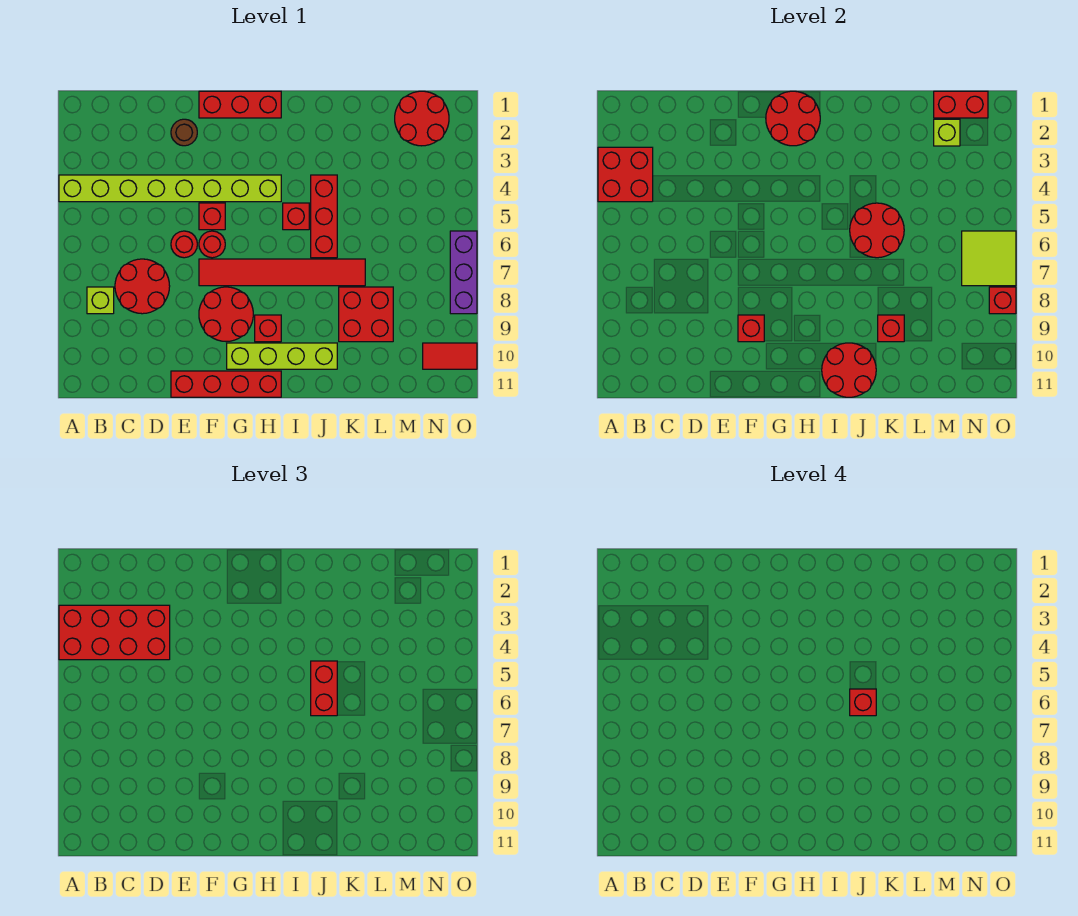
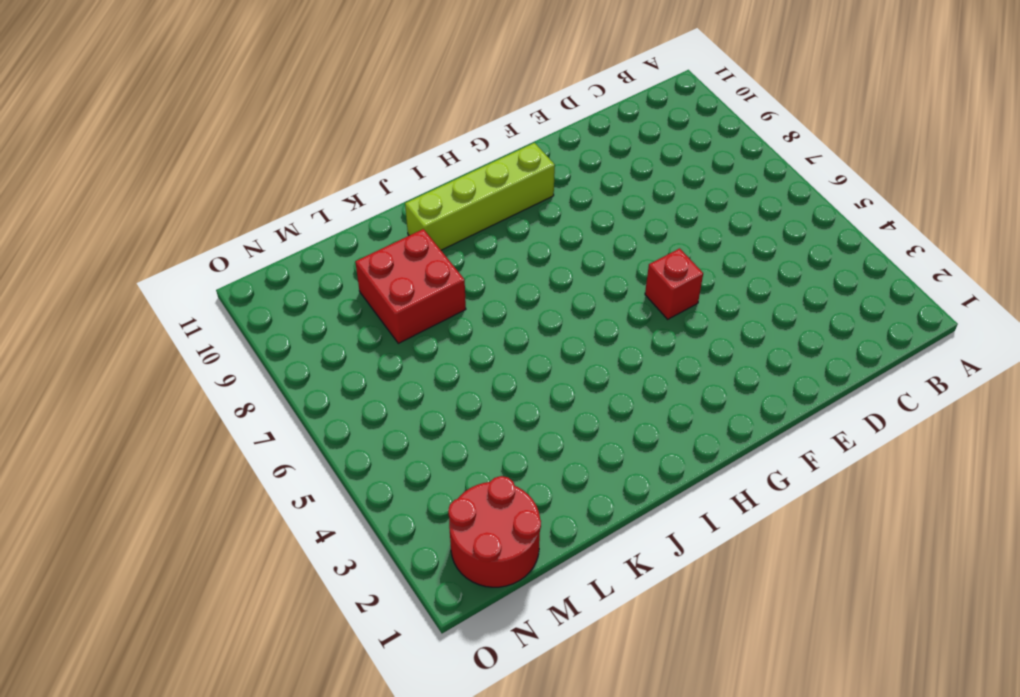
none -> lime 1x8 brick [59,175,281,202]
none -> lime 1x1 brick [87,287,114,314]
none -> red 2x2 round brick [115,259,170,314]
none -> brown 1x1 round brick [171,119,197,146]

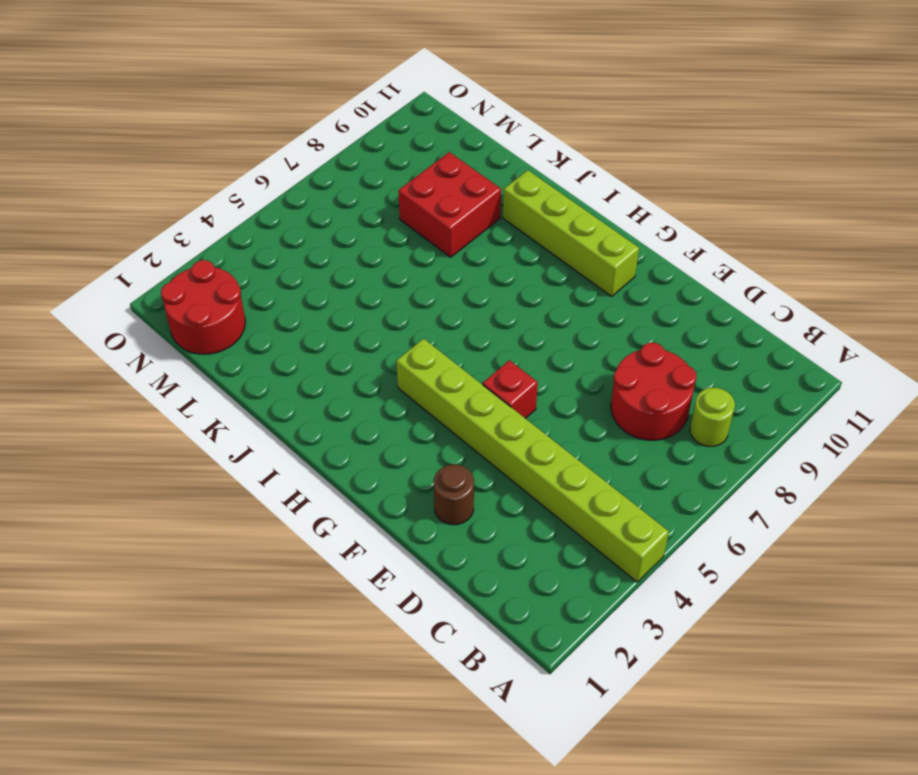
lime 1x1 round brick [690,388,735,446] -> lime 1x1 brick [87,287,114,314]
none -> red 1x1 round brick [171,231,197,258]
none -> red 1x4 brick [171,371,281,397]
none -> red 1x3 brick [199,91,281,118]
none -> red 1x1 round brick [199,231,225,258]

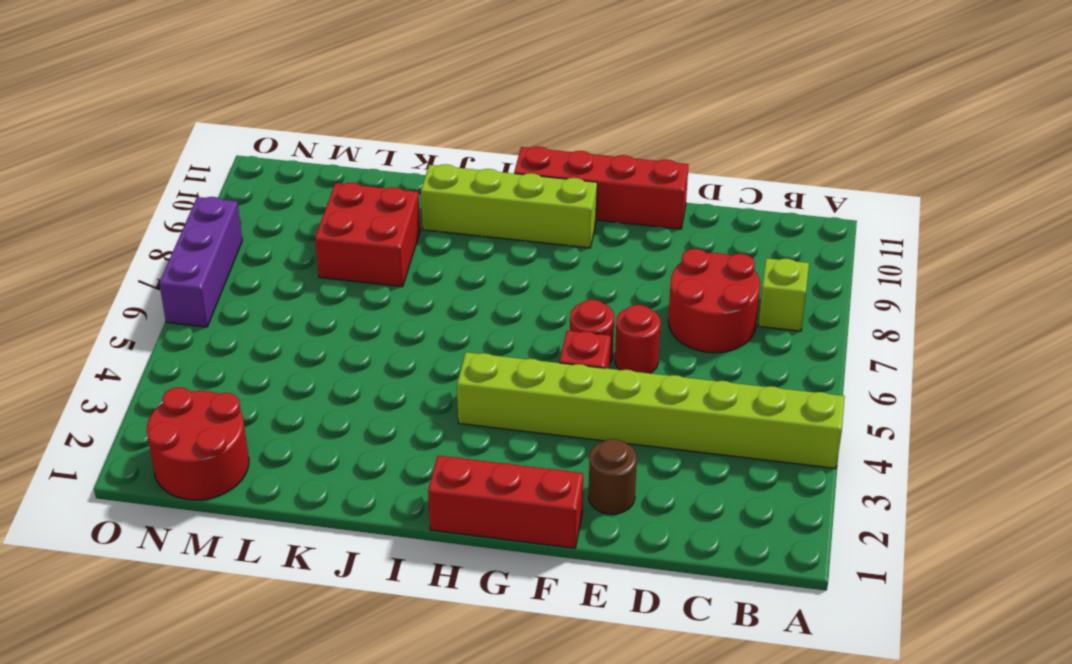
none -> red 1x6 tile [199,259,365,286]
none -> red 2x2 round brick [199,287,253,342]
none -> red 1x1 brick [255,315,281,342]
none -> red 1x1 brick [283,203,309,230]

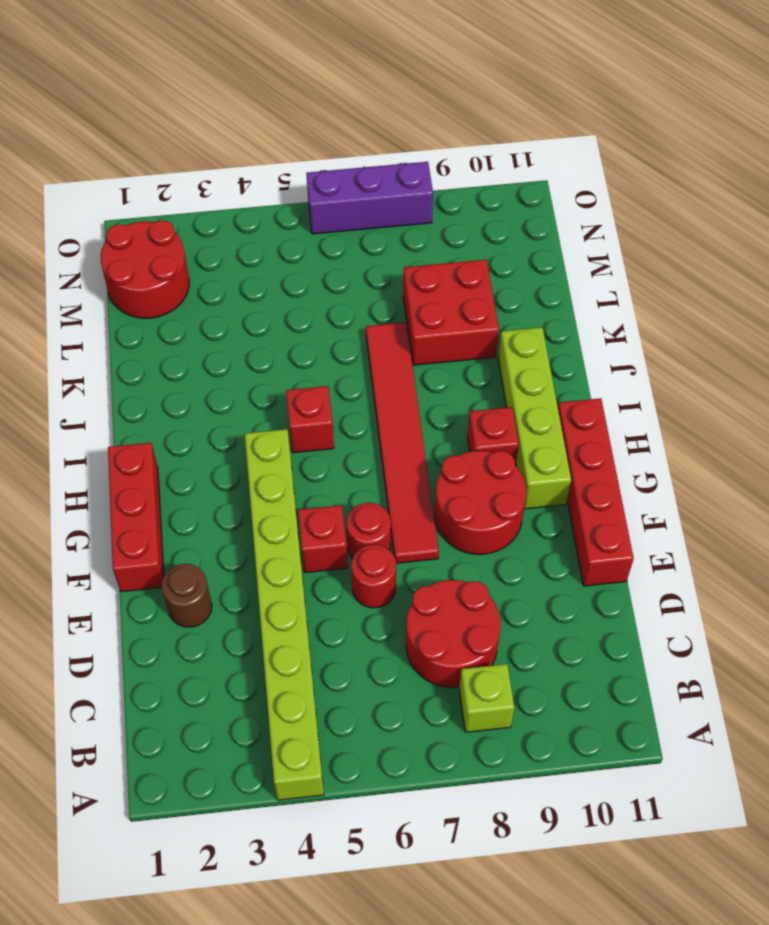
none -> red 1x3 brick [311,175,337,258]
none -> red 1x2 tile [423,343,477,369]
none -> red 2x2 brick [598,147,653,202]
none -> red 1x1 brick [738,315,764,342]

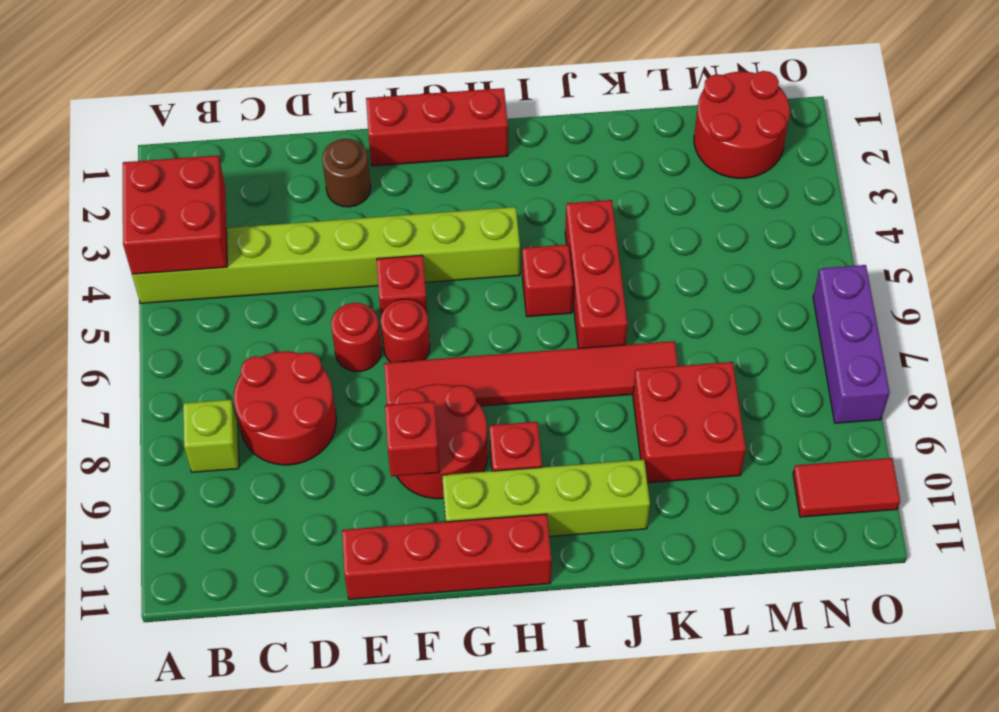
none -> red 2x2 round brick [766,91,820,146]
none -> red 2x2 round brick [822,343,876,397]
none -> red 2x2 round brick [850,203,904,258]
none -> red 1x1 brick [878,315,904,342]

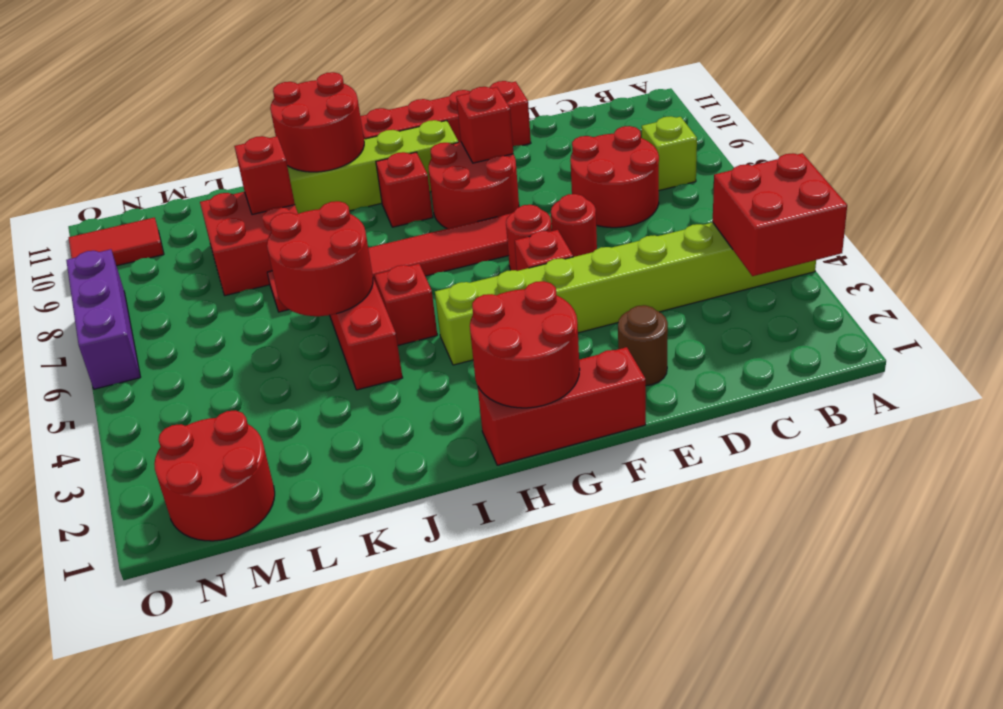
none -> red 1x2 brick [934,91,988,118]
none -> lime 1x1 brick [934,119,960,146]
none -> lime 2x2 tile [962,231,1016,286]
none -> red 1x1 brick [989,287,1016,314]

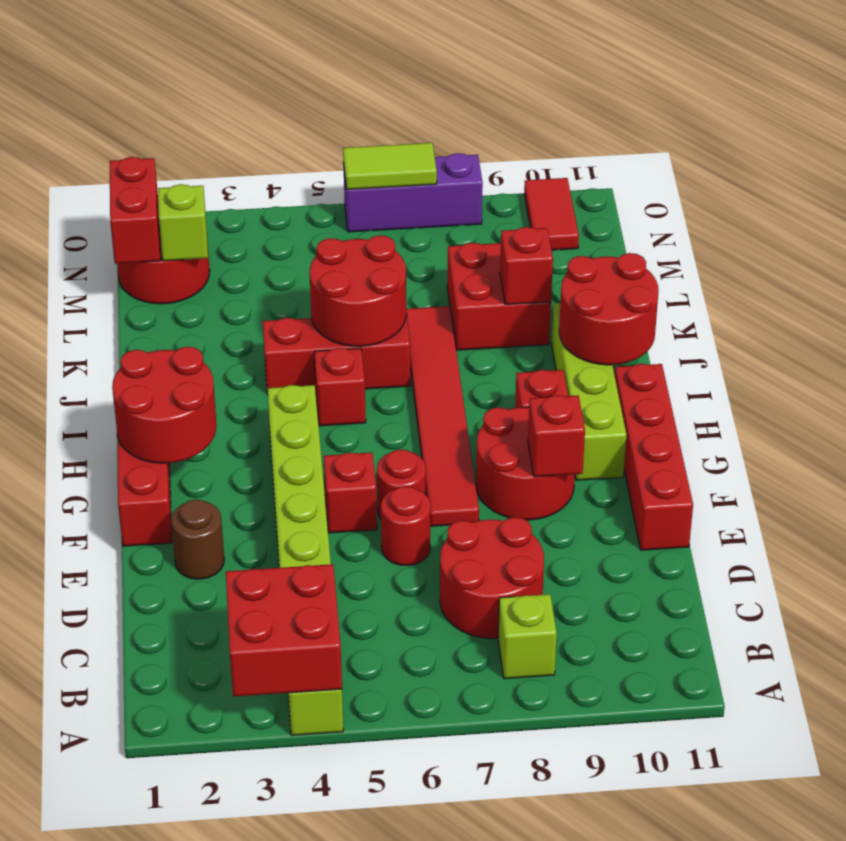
lime 1x2 tile [343,143,437,189] -> lime 2x2 tile [962,231,1016,286]
none -> red 1x1 brick [989,287,1016,314]
none -> red 2x4 brick [59,605,170,660]
none -> red 1x2 brick [311,661,337,716]
none -> red 1x1 brick [850,689,876,716]

